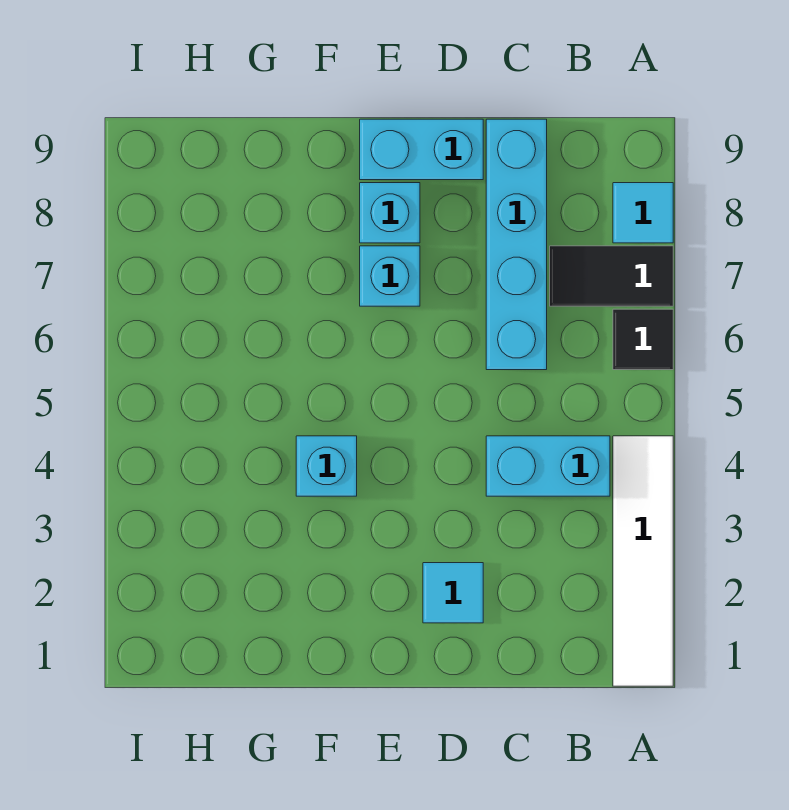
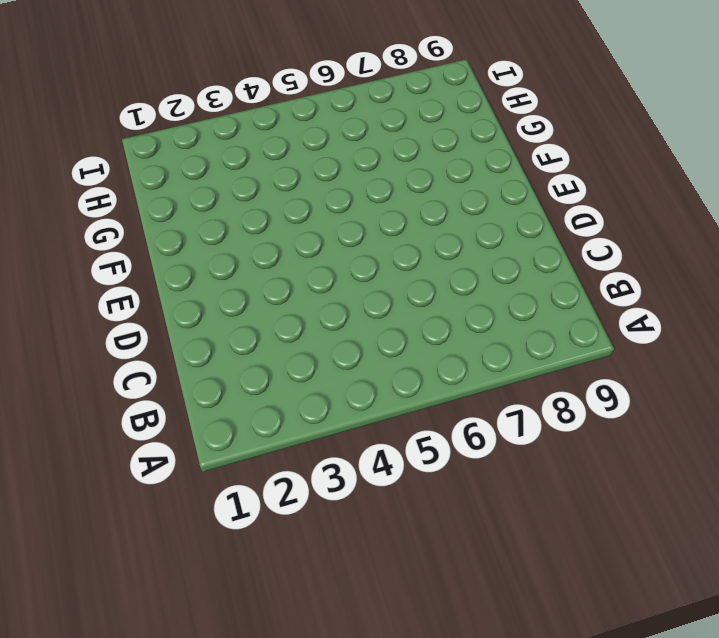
none -> white 1x4 tile [613,436,673,686]
none -> black 1x1 tile [613,309,673,370]

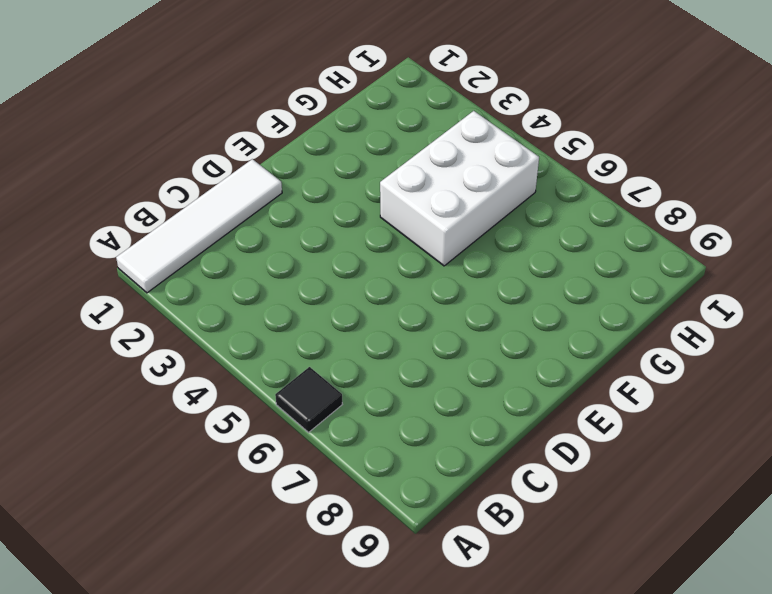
white 1x4 tile [116,159,282,293] -> white 1x4 tile turned to [613,436,673,686]
white 2x3 brick [380,111,539,266] -> cyan 1x1 brick [296,436,357,496]
none -> black 1x2 tile [550,246,673,306]
none -> cyan 1x1 tile [613,183,673,243]

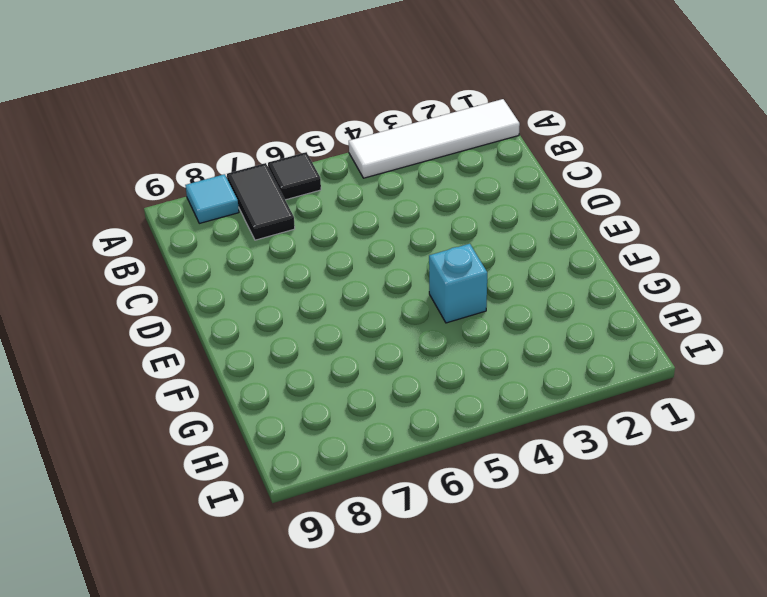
none -> cyan 1x2 brick [486,436,610,496]
none -> cyan 1x4 brick [486,119,547,370]

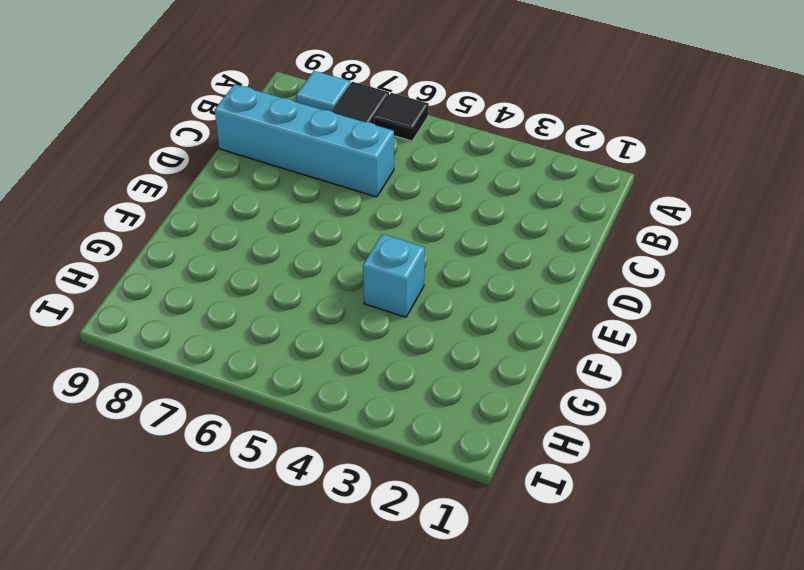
none -> white 1x4 tile [613,436,673,686]
none -> cyan 1x2 brick [486,436,610,496]

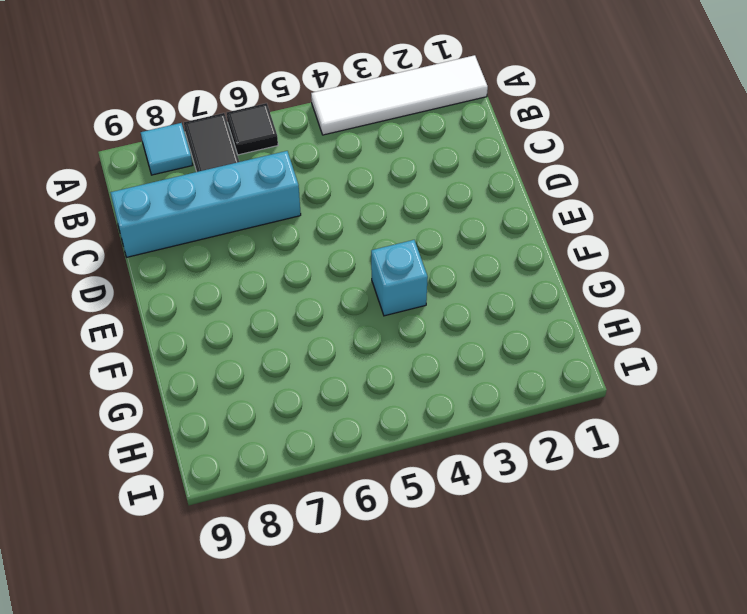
none -> cyan 1x2 brick [486,436,610,496]
none -> cyan 1x1 tile [423,563,483,623]

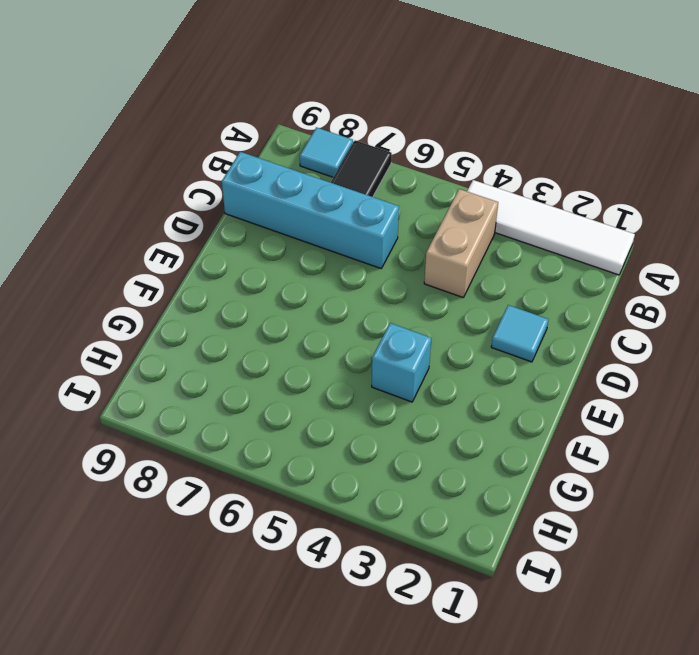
tan 1x2 brick [424,189,498,298] -> cyan 1x2 brick [486,436,610,496]
none -> black 1x1 tile [613,309,673,370]
none -> cyan 1x2 brick [360,119,483,180]

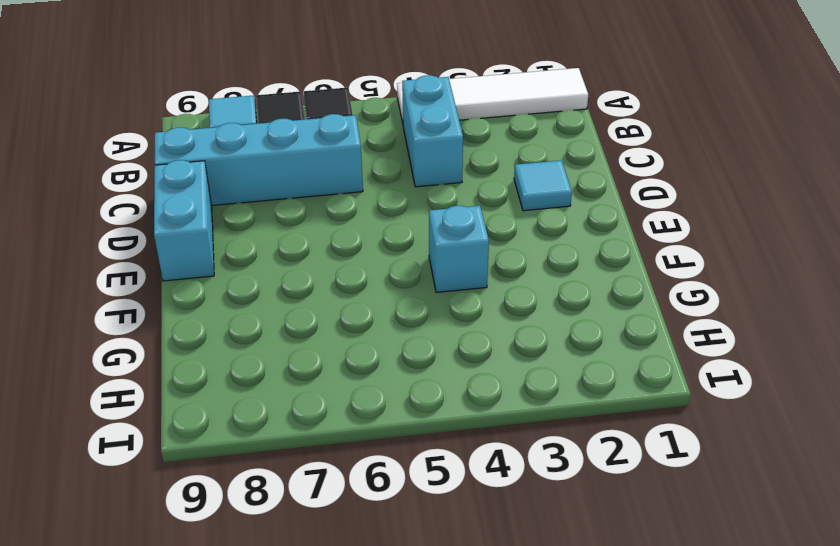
none -> cyan 1x1 brick [360,246,420,306]
none -> cyan 1x1 brick [360,183,420,243]

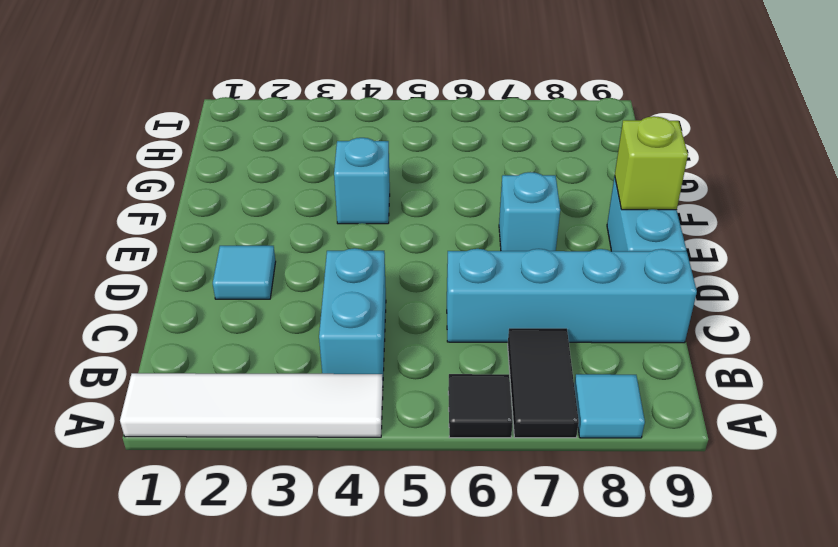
lime 1x1 brick [615,116,688,210] -> none
none -> cyan 1x1 brick [360,183,420,243]

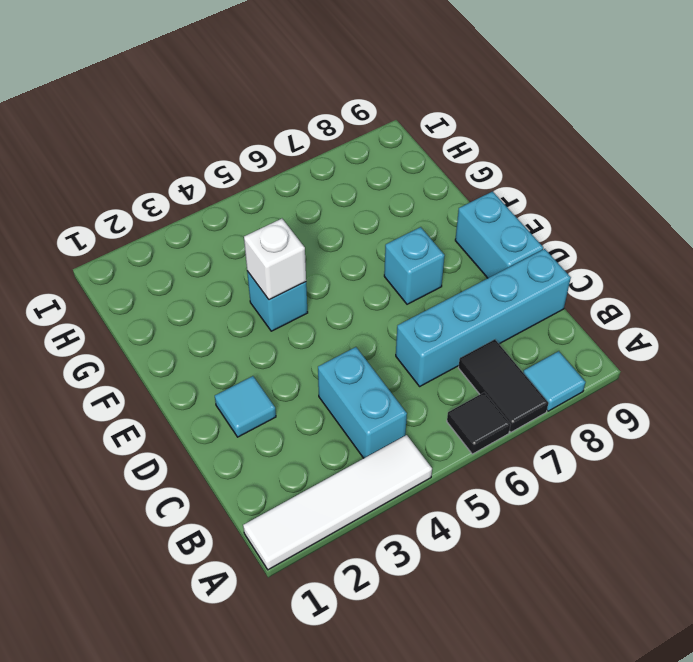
white 1x1 brick [244,219,306,300] -> none
none -> cyan 1x1 brick [360,183,420,243]

